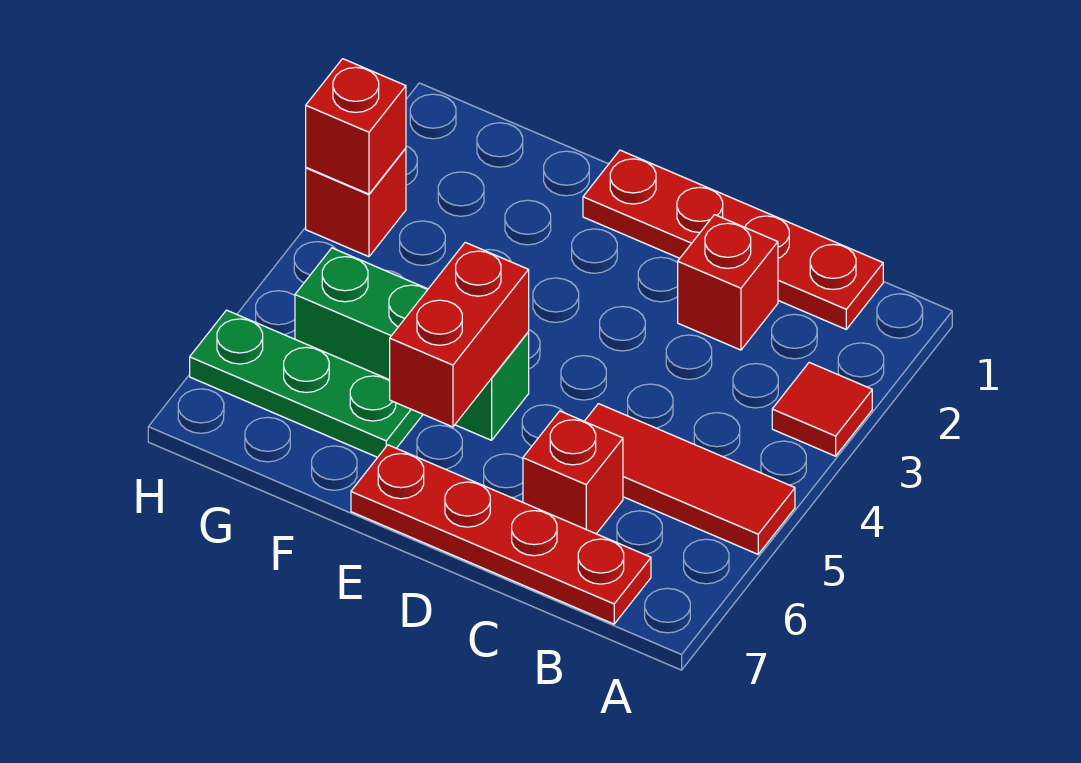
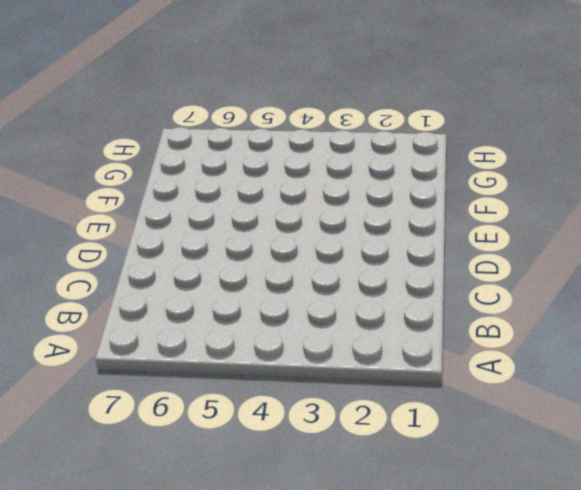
none -> red 1x1 tile [772,362,872,456]
none -> red 1x3 tile [584,404,795,554]

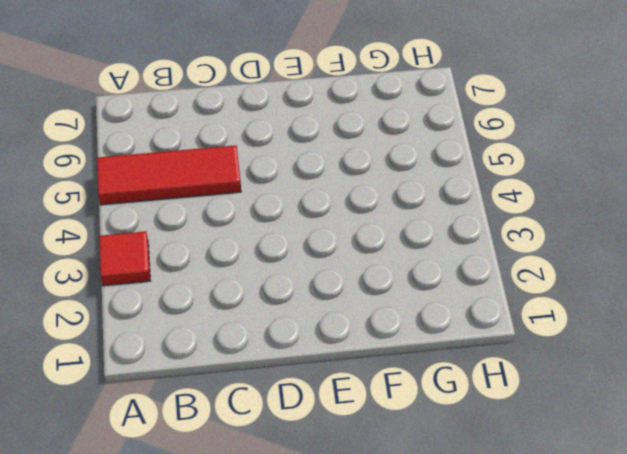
none -> red 1x4 plate [583,150,883,329]
none -> red 1x4 plate [351,445,651,624]

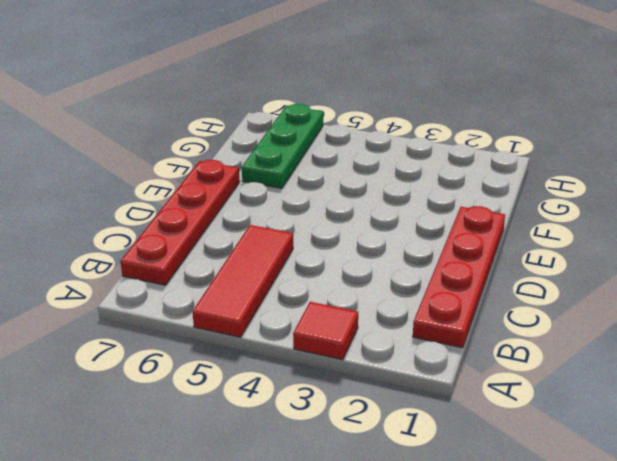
none -> red 1x1 brick [678,215,778,350]
none -> red 1x1 brick [523,411,623,534]

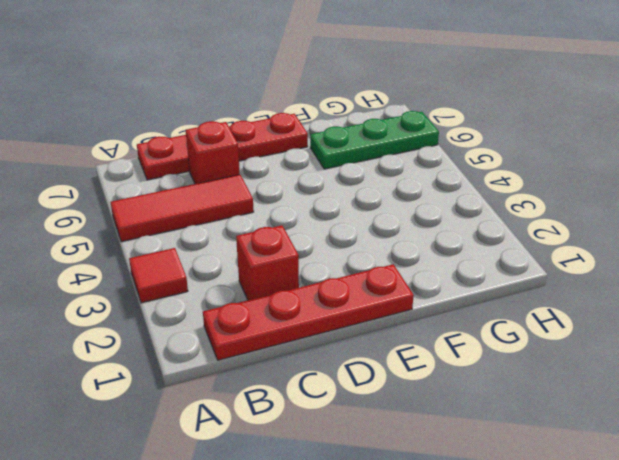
none -> green 1x3 brick [295,248,529,440]
none -> red 1x1 brick [306,148,406,257]

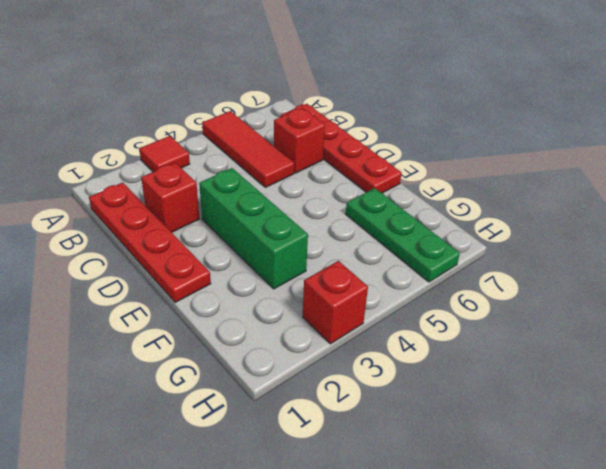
green 1x3 brick [199,168,308,289] -> green 1x3 brick moved to [295,248,529,440]
none -> red 1x2 brick [390,242,529,427]
none -> red 1x1 brick [306,59,406,194]

